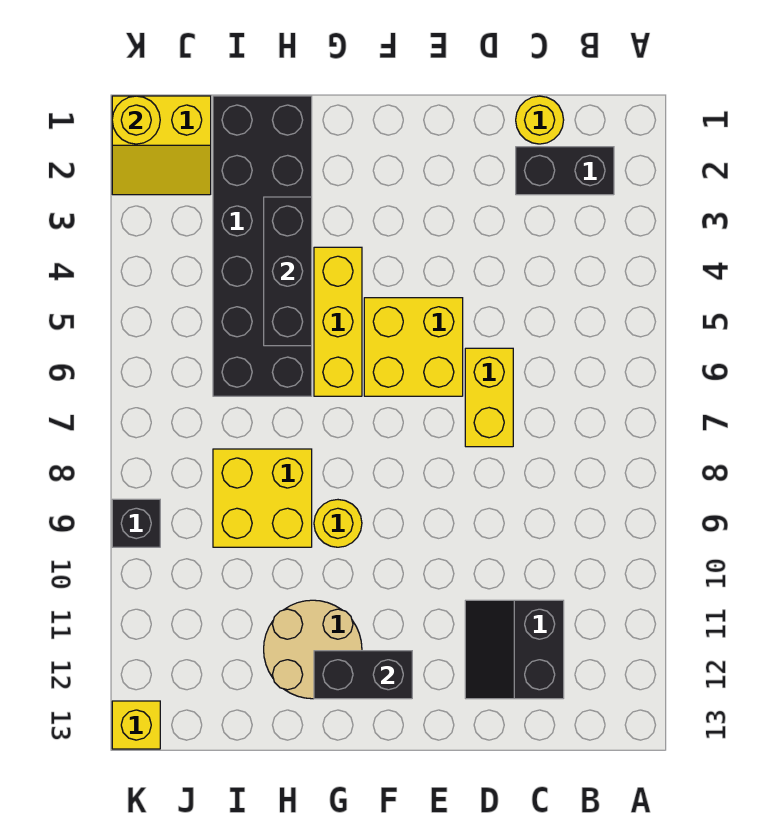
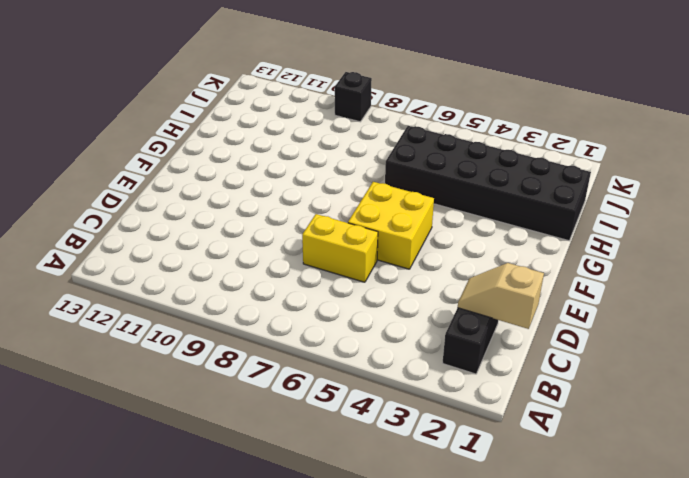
tan 1x2 slope [458,263,544,329] -> none
none -> yellow 1x1 round brick [516,96,564,144]
none -> black 2x2 slope [465,600,564,699]
none -> yellow 1x3 brick [314,247,362,396]

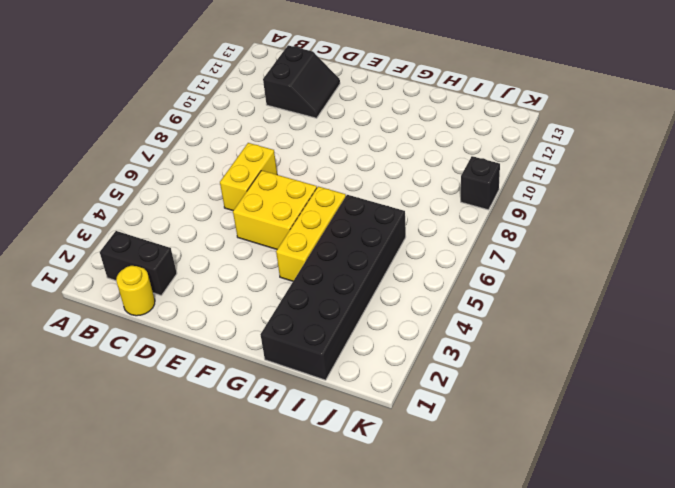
none -> yellow 1x1 round brick [314,500,362,547]
none -> tan 2x2 round brick [264,600,362,699]
none -> yellow 2x2 brick [213,449,312,547]

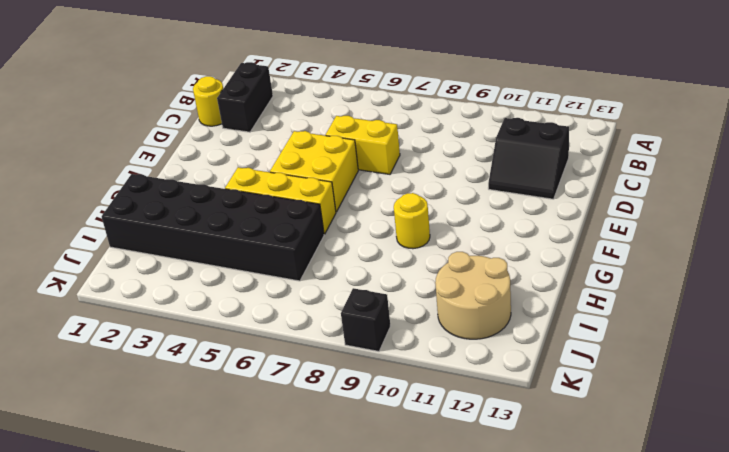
tan 2x2 round brick [435,252,511,339] -> tan 2x2 round brick moved to [264,600,362,699]
none -> yellow 2x2 brick [213,449,312,547]
none -> yellow 2x2 slope [112,96,211,195]
none -> yellow 1x1 brick [112,701,160,749]

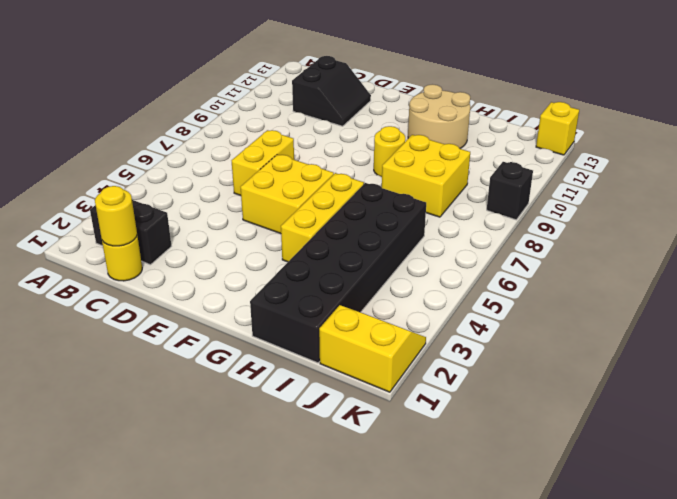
yellow 1x1 round brick [95,186,137,246] -> yellow 1x1 round brick moved to [112,96,160,144]
none -> black 1x2 brick [314,651,412,699]
none -> black 1x3 brick [264,197,312,346]

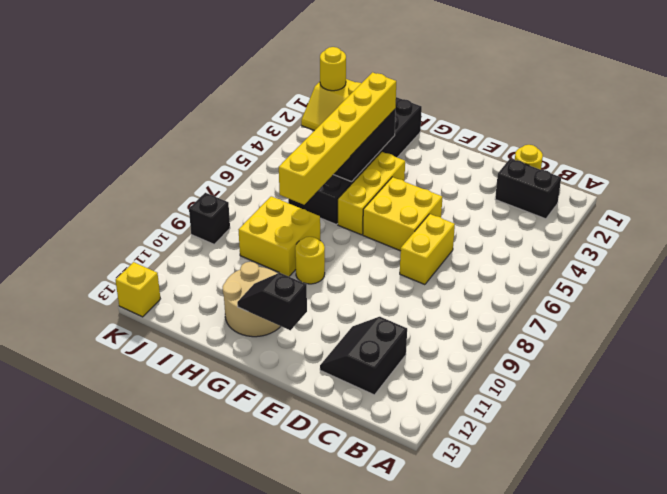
black 1x2 slope [237,273,307,330] -> black 1x2 brick [314,651,412,699]
yellow 1x6 brick [279,72,396,205] -> none

